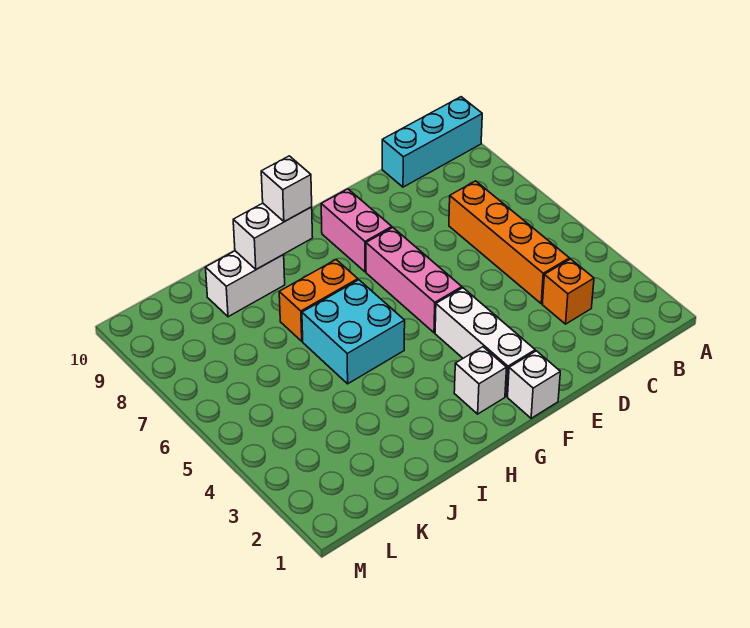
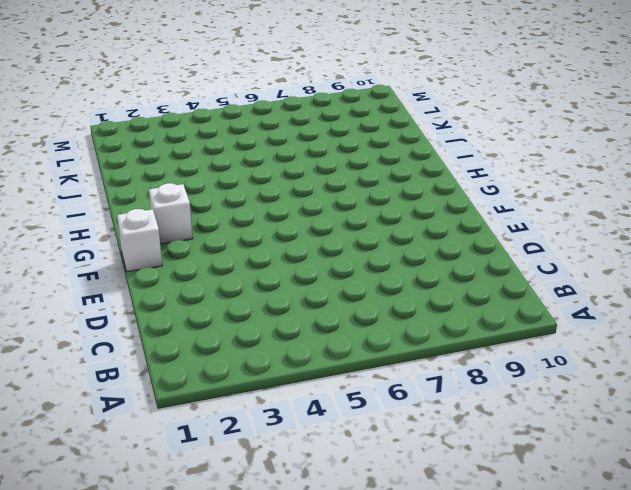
none -> cyan 1x3 brick [382,97,482,187]
none -> orange 1x1 brick [542,259,594,324]
none -> orange 1x4 brick [449,181,569,304]

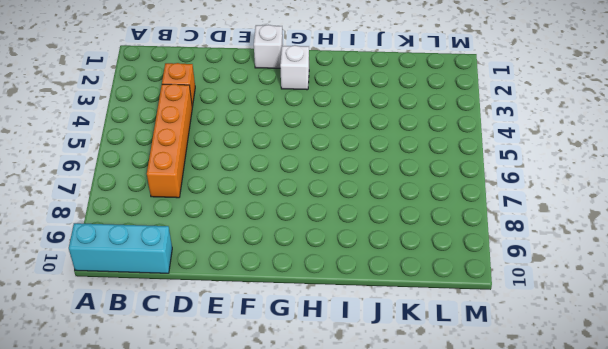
none -> white 1x3 brick [435,288,535,396]
none -> pink 1x3 brick [366,228,462,333]
none -> pink 1x2 brick [321,189,392,272]

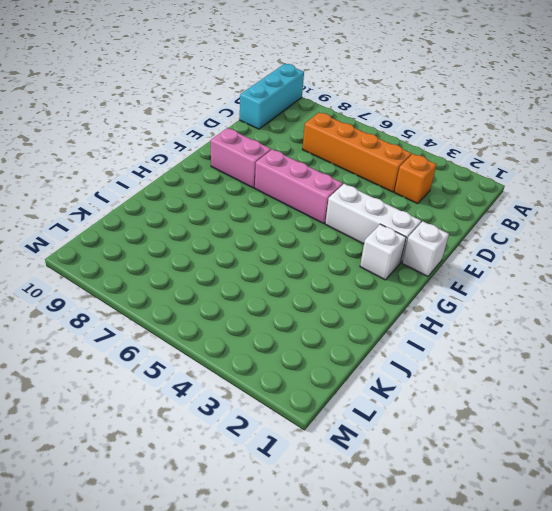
none -> cyan 2x2 brick [302,280,405,384]
none -> orange 1x2 brick [279,260,358,341]
none -> white 1x2 brick [205,251,285,317]

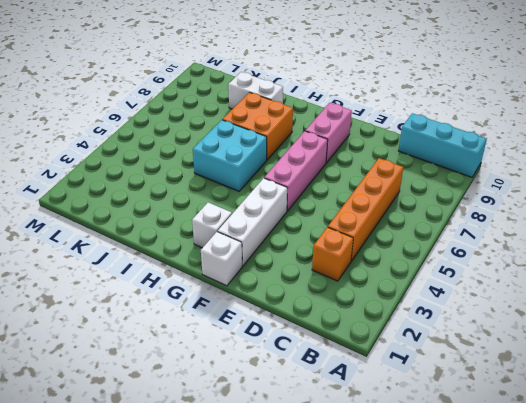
orange 2x2 brick [222,92,293,160] -> orange 1x2 brick [279,260,358,341]
none -> white 1x2 brick [233,203,313,269]
none -> white 1x1 brick [261,156,312,222]

